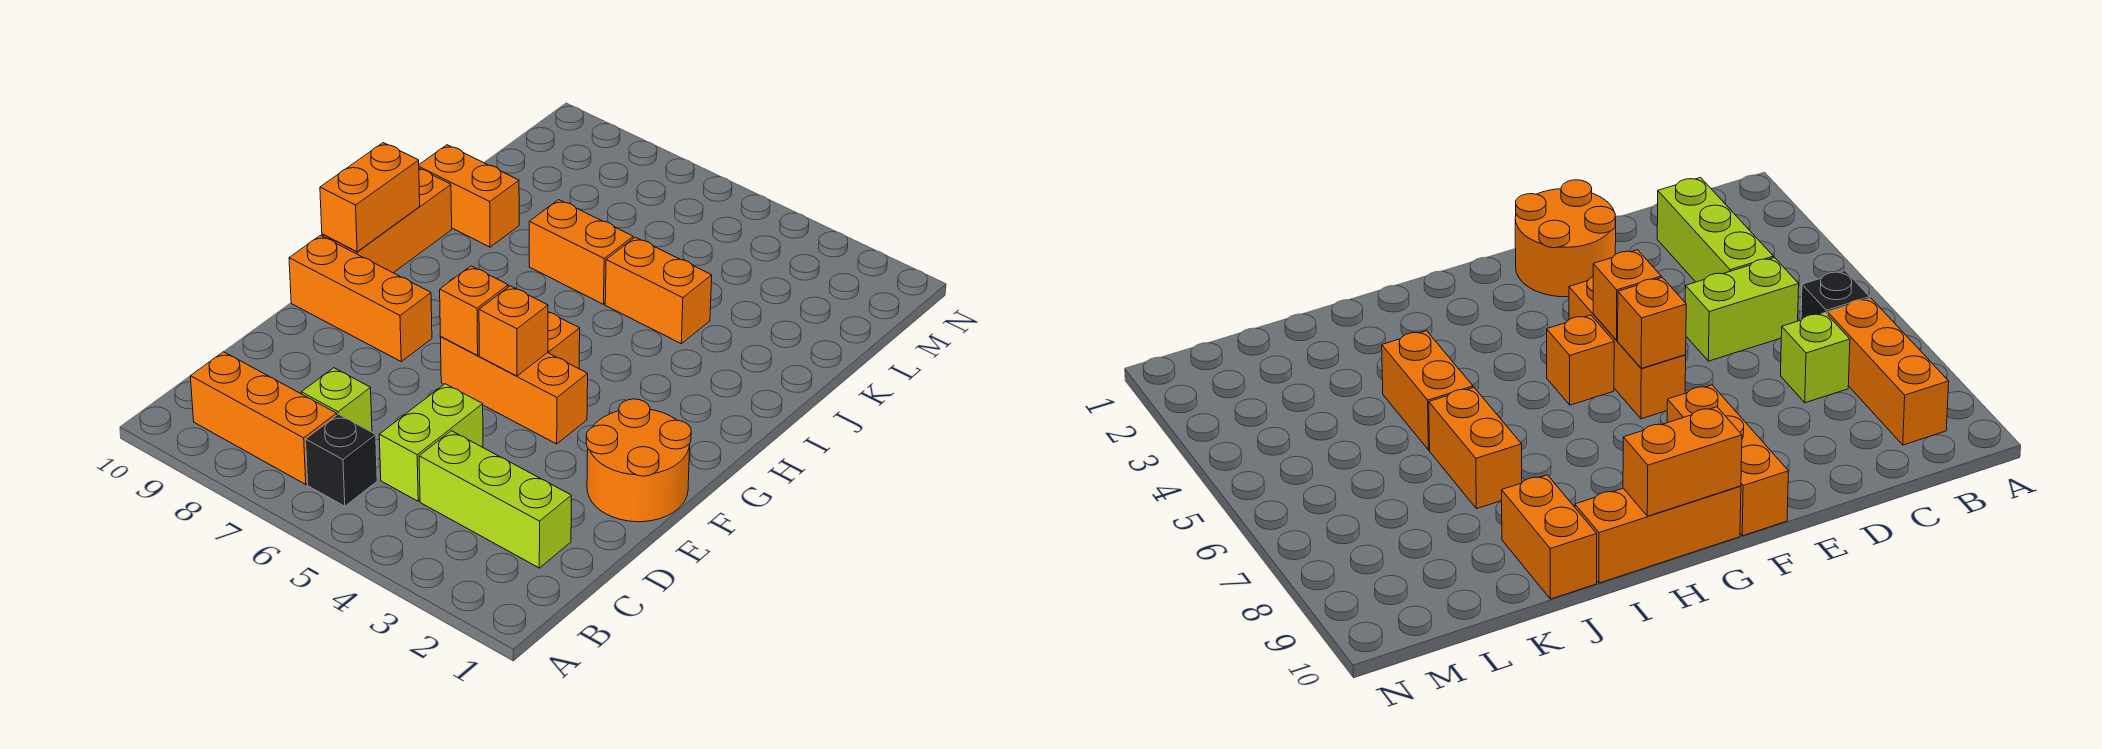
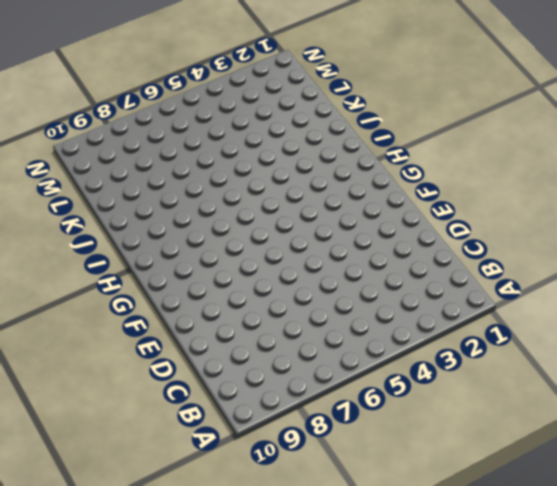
none -> black 1x1 brick [306,414,377,506]
none -> orange 1x3 brick [190,352,337,485]
none -> lime 1x3 brick [419,431,571,568]

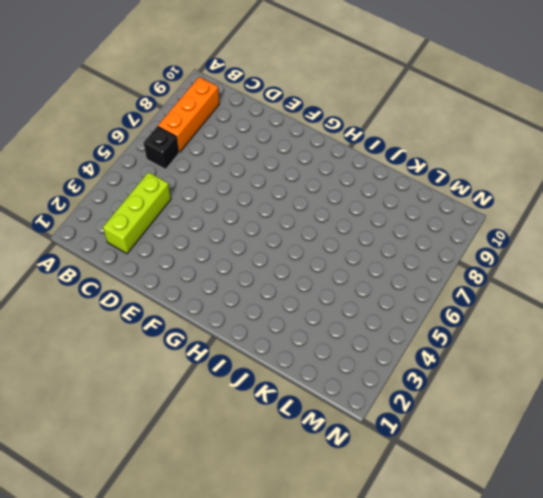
none -> lime 1x2 brick [379,384,483,501]
none -> lime 1x1 brick [301,368,372,432]
none -> orange 2x2 round brick [586,399,691,522]

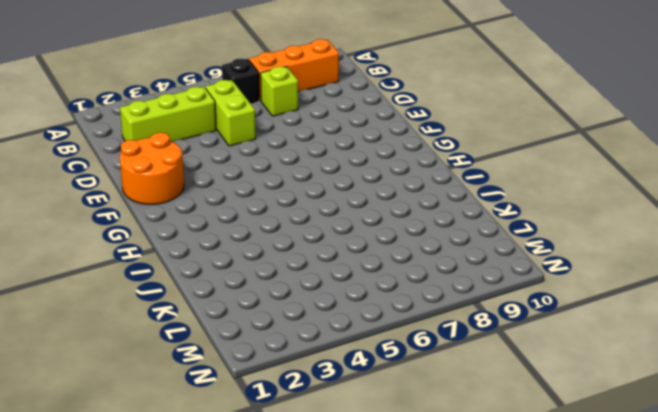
none -> orange 1x3 brick [440,337,588,444]
none -> orange 1x3 brick [289,235,432,361]
none -> orange 1x1 brick [548,312,580,369]

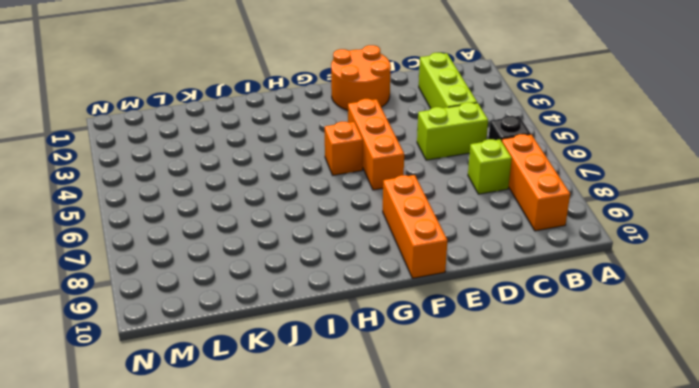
none -> orange 1x3 brick [322,169,452,273]
none -> orange 1x2 brick [605,237,712,344]
none -> orange 1x2 brick [529,200,633,304]

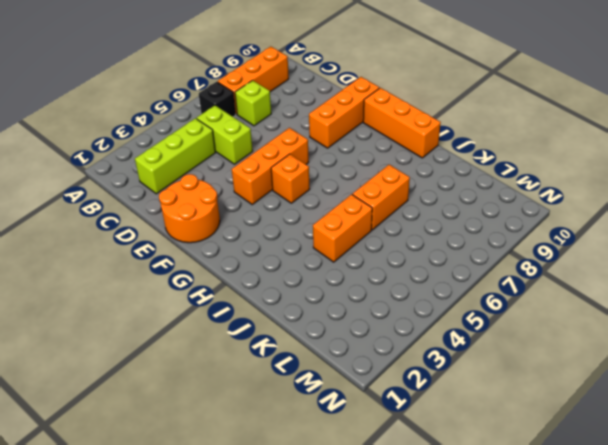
none -> orange 1x2 brick [419,145,519,247]
none -> orange 1x1 brick [479,286,548,376]
none -> orange 1x1 brick [440,266,508,355]

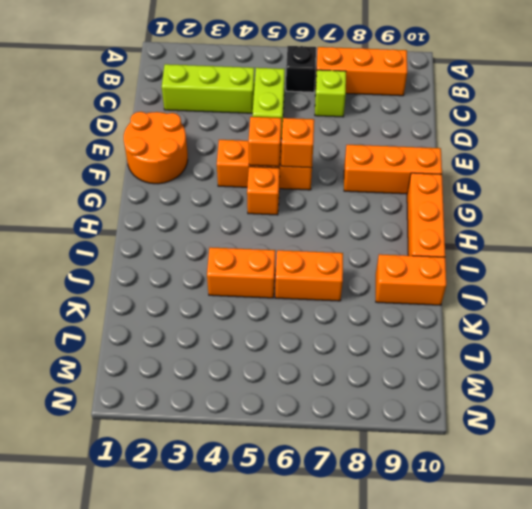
none -> orange 1x2 brick [320,143,420,252]

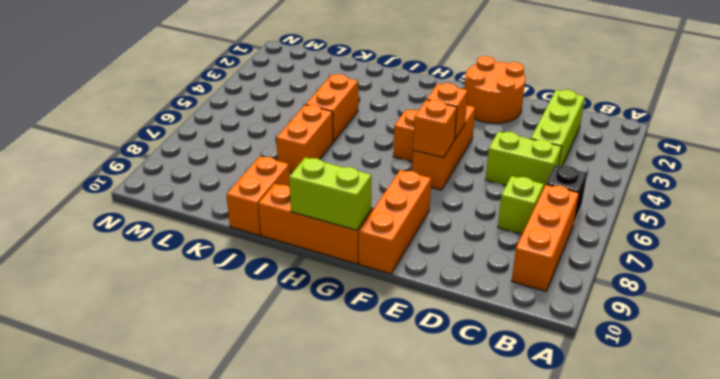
lime 1x2 brick [289,157,371,230] -> orange 1x2 brick [320,143,420,252]

